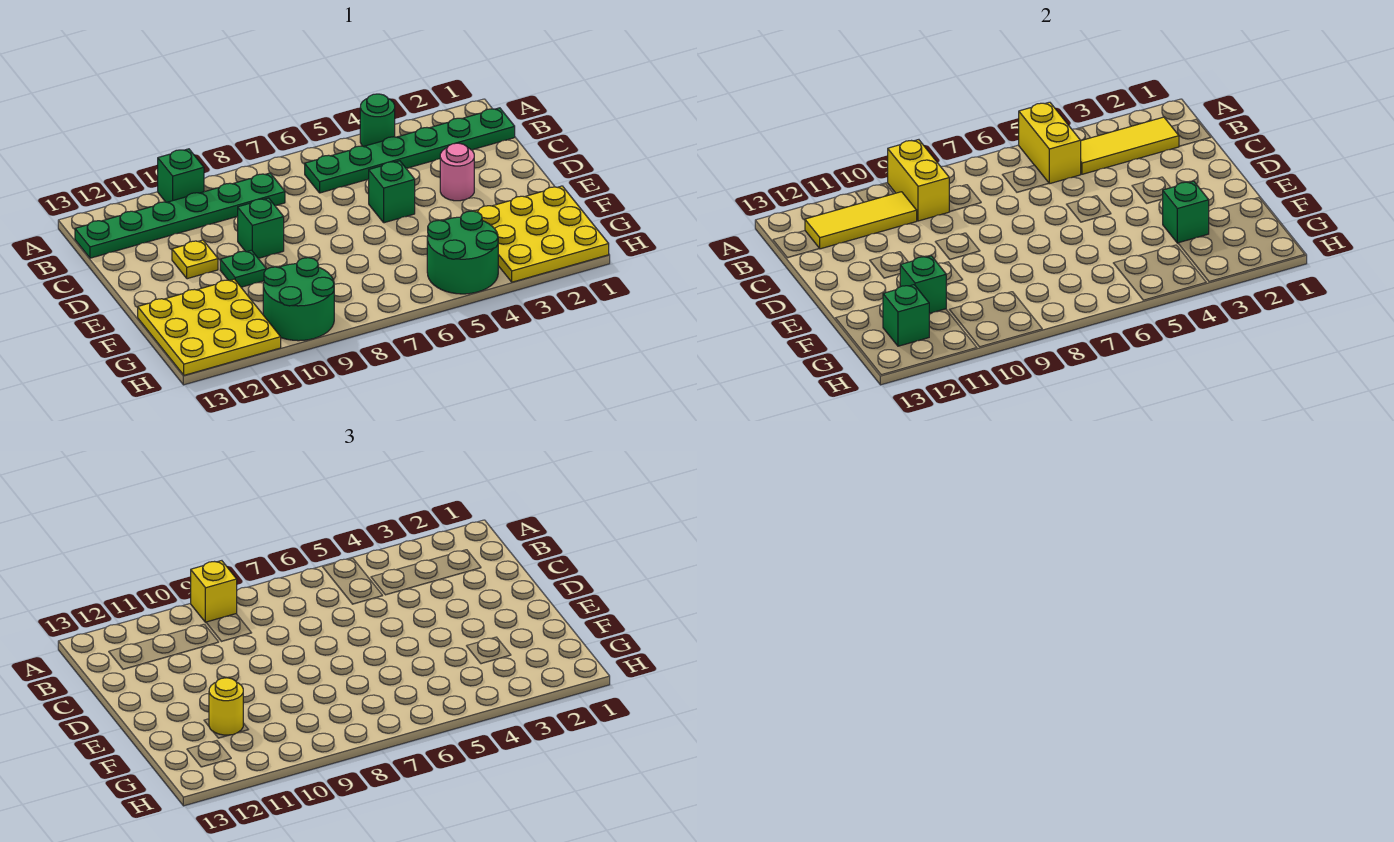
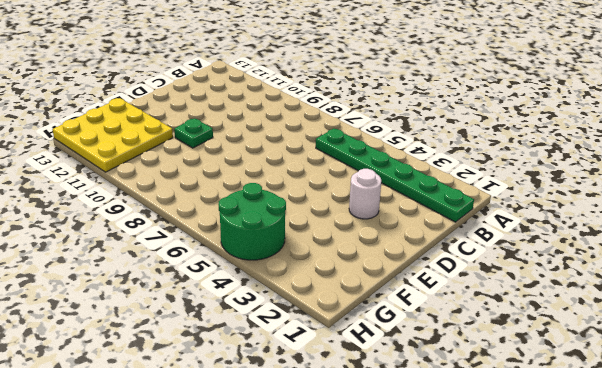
white 1x1 round brick [349,169,381,219] -> pink 1x1 round brick [440,143,474,201]
none -> green 1x1 round brick [360,94,395,146]
none -> green 1x1 brick [158,149,204,202]
none -> green 1x6 plate [75,173,285,258]

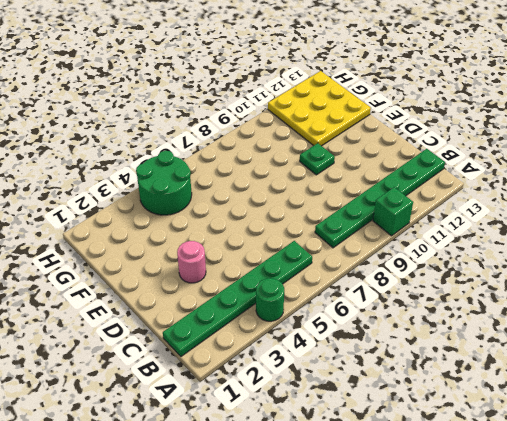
none -> green 1x1 brick [369,161,415,223]
none -> green 1x1 brick [237,198,284,258]
none -> yellow 1x1 plate [172,240,218,279]

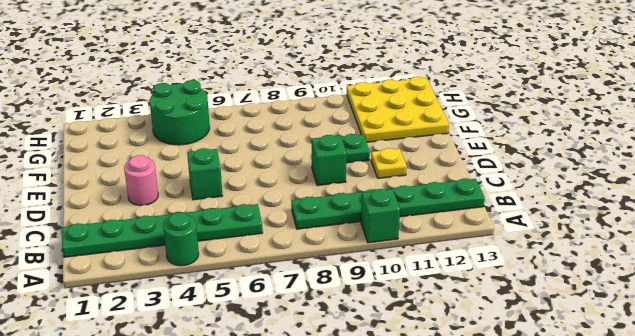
none -> yellow 3x3 plate [474,186,609,282]
none -> green 2x2 round brick [263,258,334,341]
none -> yellow 1x2 brick [1019,102,1081,184]

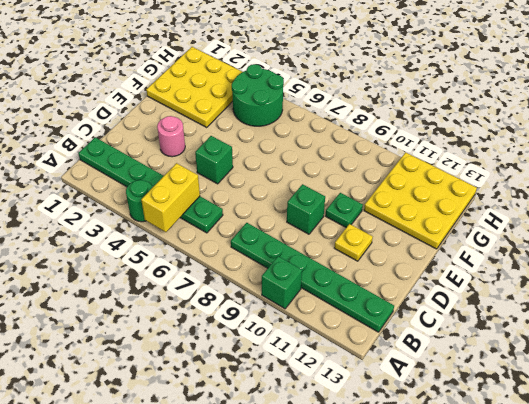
none -> green 2x2 round brick [263,258,334,341]
none -> yellow 1x2 brick [888,140,949,221]
none -> yellow 1x3 tile [1081,117,1179,174]

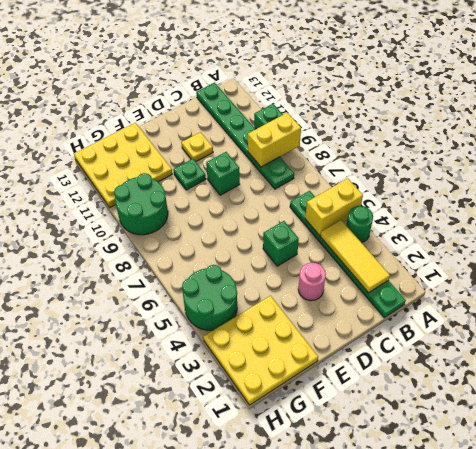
none -> yellow 1x3 tile [805,192,917,249]
none -> green 1x1 brick [1163,181,1209,243]
none -> green 1x1 brick [900,256,946,313]

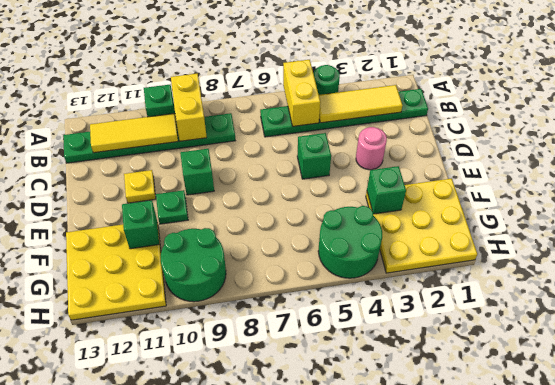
none -> green 1x1 brick [883,285,929,346]
none -> yellow 1x1 brick [191,561,237,622]
none -> yellow 1x1 round brick [209,678,243,735]

